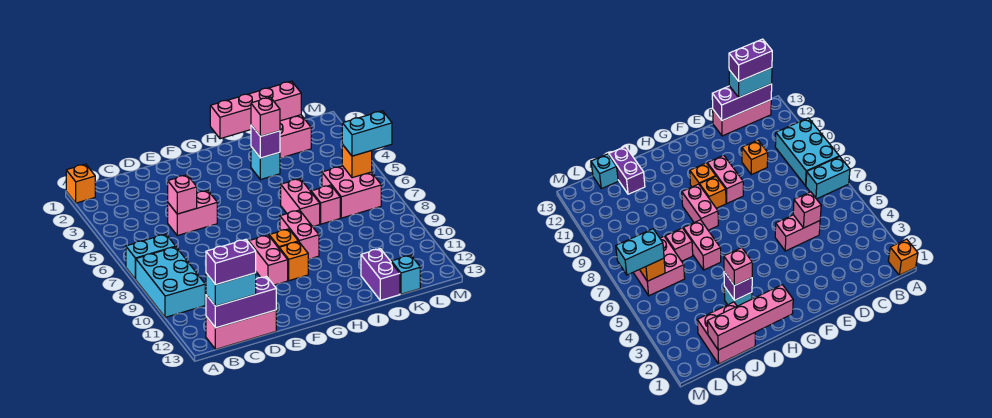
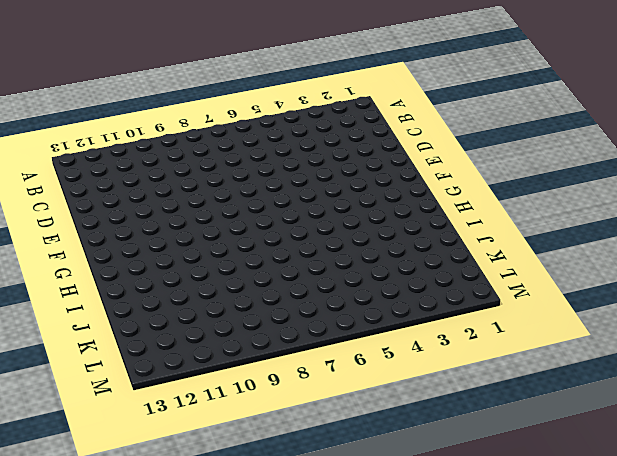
none -> orange 1x1 brick [66,164,95,203]
none -> cyan 1x2 brick [126,234,176,279]
none -> cyan 2x3 brick [136,247,205,317]

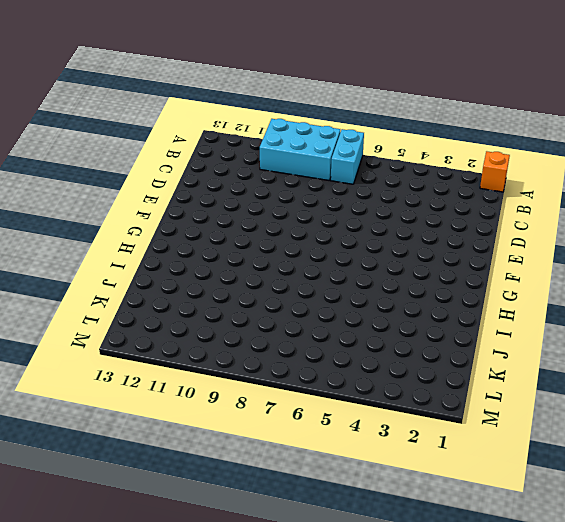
none -> pink 1x3 brick [206,310,276,349]
none -> pink 1x2 brick [168,190,217,236]
none -> orange 1x1 brick [742,140,768,175]

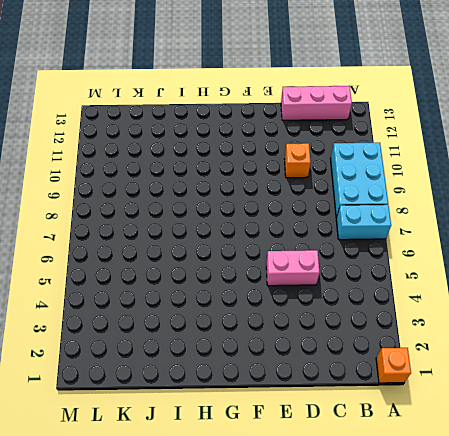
none -> pink 1x2 brick [249,235,288,285]
none -> orange 1x1 brick [269,229,298,248]
none -> orange 1x1 brick [279,242,308,281]

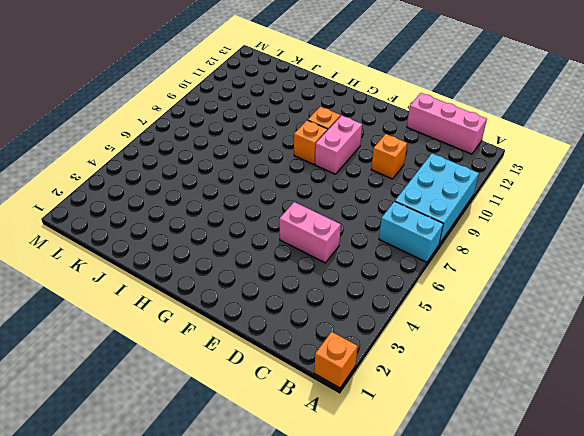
none -> pink 1x2 brick [280,210,319,259]
none -> cyan 1x1 brick [251,147,280,180]
none -> pink 1x2 brick [281,179,320,227]

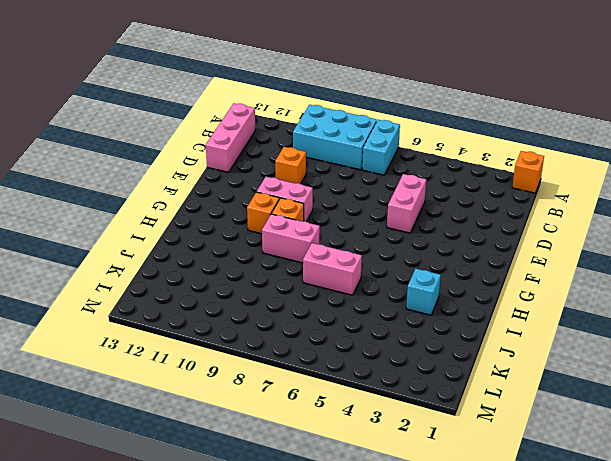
none -> pink 2x2 brick [280,115,311,158]
none -> pink 1x1 brick [311,185,340,224]
none -> purple 1x2 brick [361,249,400,300]

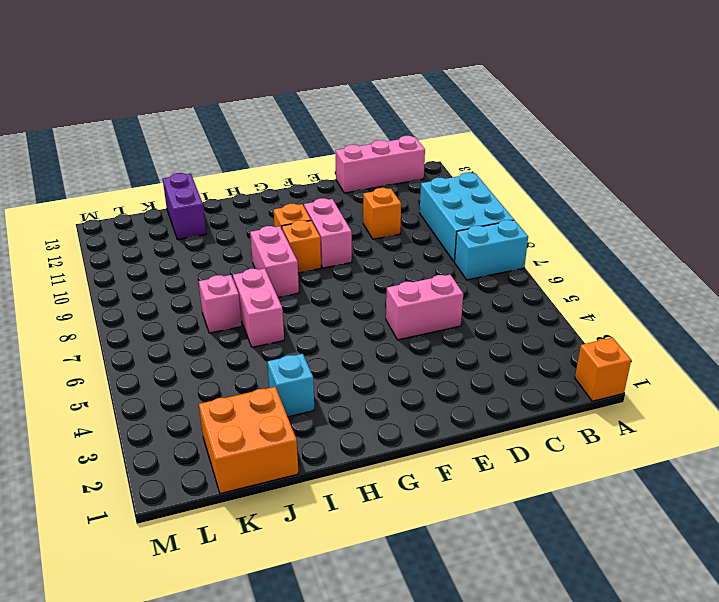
orange 2x2 brick [199,387,299,494] -> pink 2x2 brick [280,115,311,158]
none -> pink 2x2 brick [322,166,381,218]
none -> cyan 1x1 brick [391,255,420,294]
none -> purple 1x3 brick [206,276,276,328]

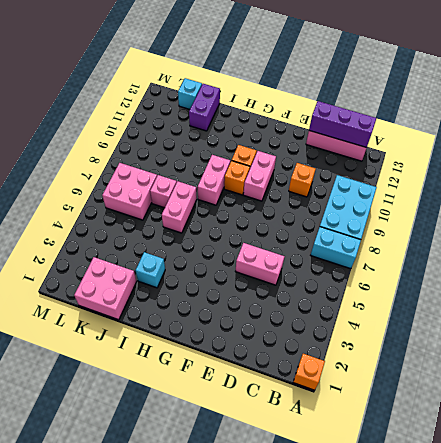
none -> pink 1x1 brick [168,175,197,214]
none -> pink 1x4 brick [210,81,301,139]
none -> purple 1x1 brick [251,125,280,158]

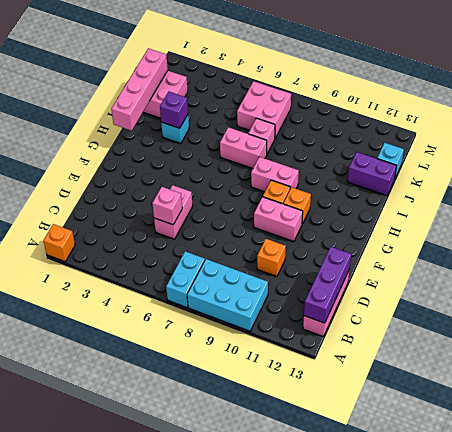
none -> orange 1x1 brick [342,145,372,178]
none -> cyan 1x2 brick [206,273,256,306]
none -> pink 1x1 brick [251,97,280,136]

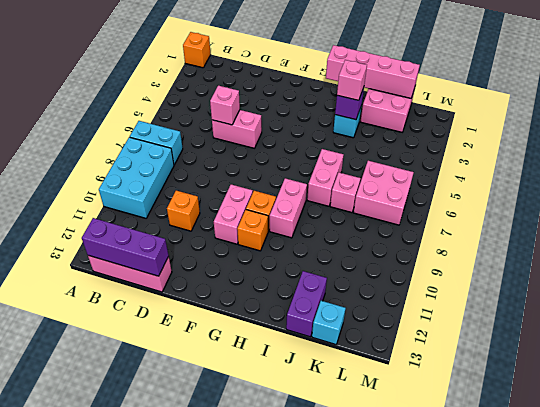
none -> orange 1x1 brick [342,145,372,178]
none -> cyan 1x2 brick [206,273,256,306]
none -> cyan 1x2 brick [342,111,392,156]

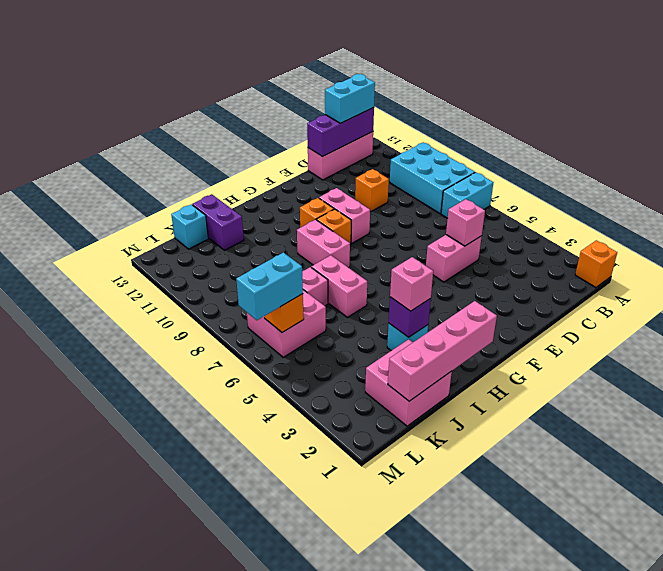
none -> purple 1x2 brick [206,239,256,285]

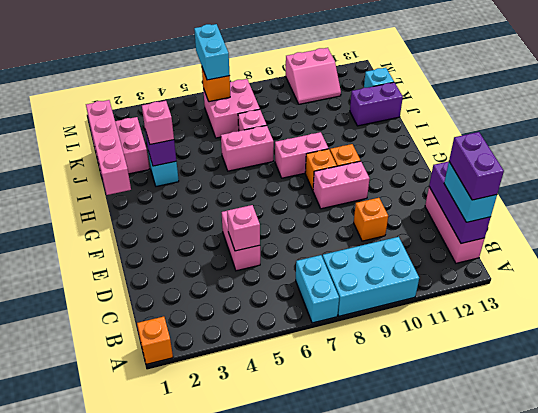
pink 2x2 slope [286,48,341,104] -> none

